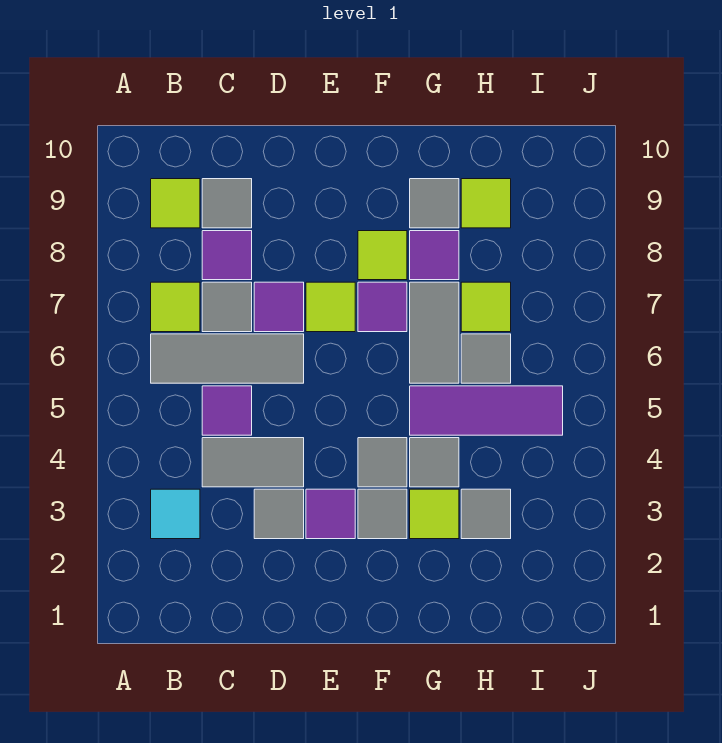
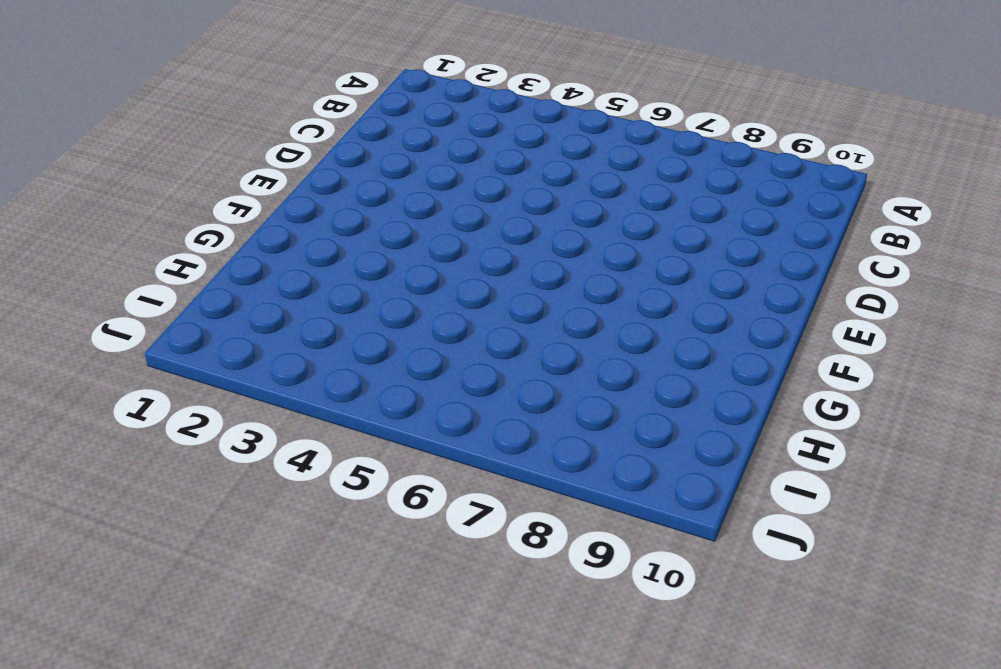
none -> cyan 1x1 tile [151,489,200,539]
none -> grey 1x3 tile [151,334,304,383]
none -> lime 1x1 tile [151,282,200,332]

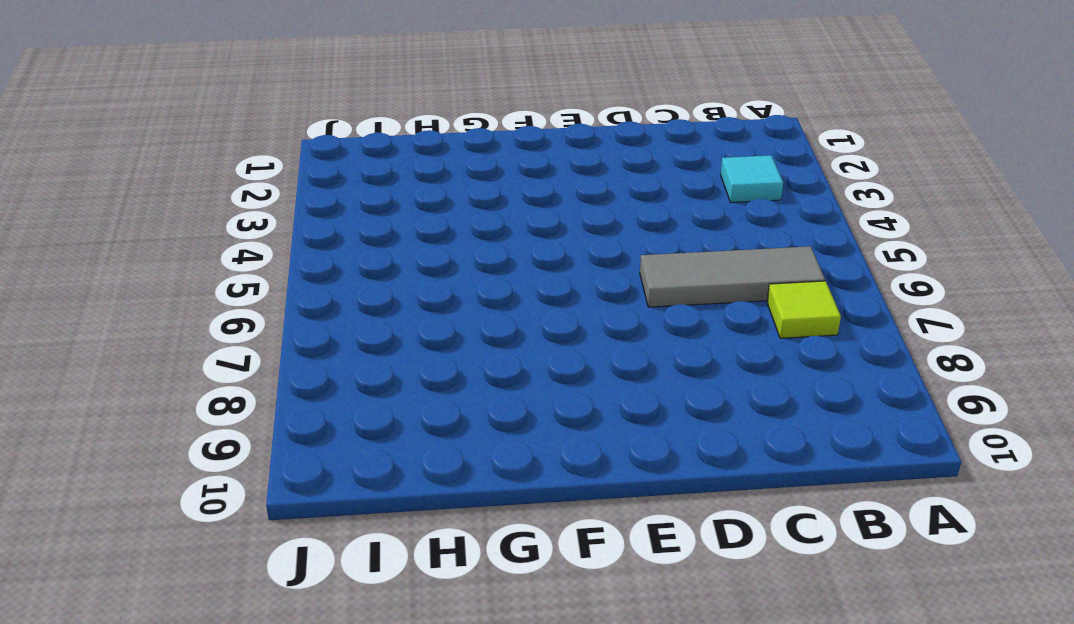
none -> lime 1x1 tile [151,179,200,228]
none -> grey 1x2 tile [202,438,304,487]
none -> purple 1x1 tile [202,386,252,435]

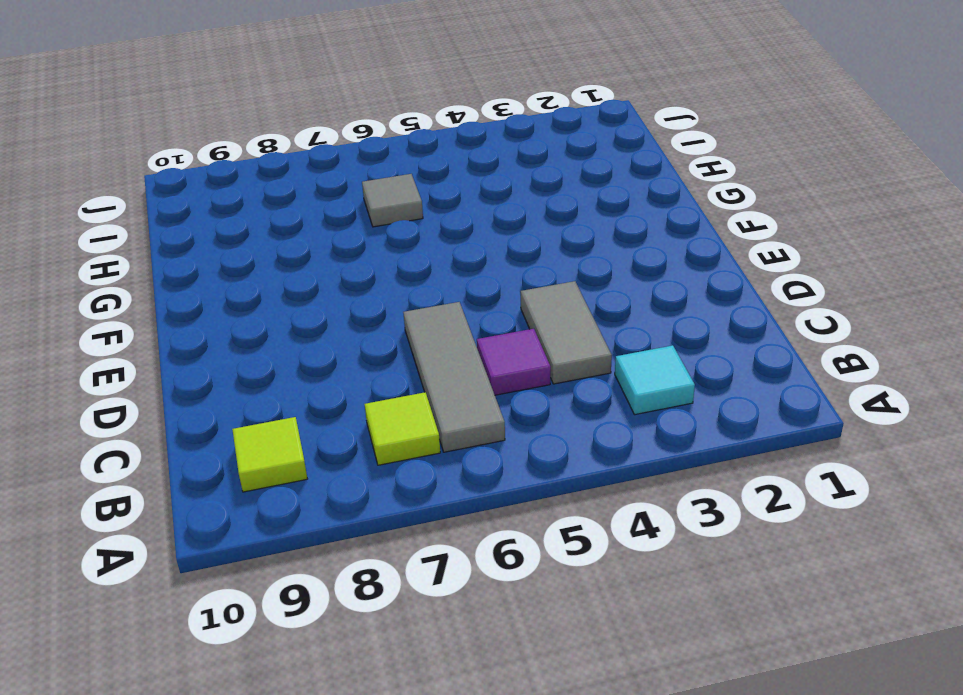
none -> grey 1x1 tile [202,282,252,332]
none -> purple 1x1 tile [202,231,252,280]
none -> grey 1x1 tile [202,179,252,228]

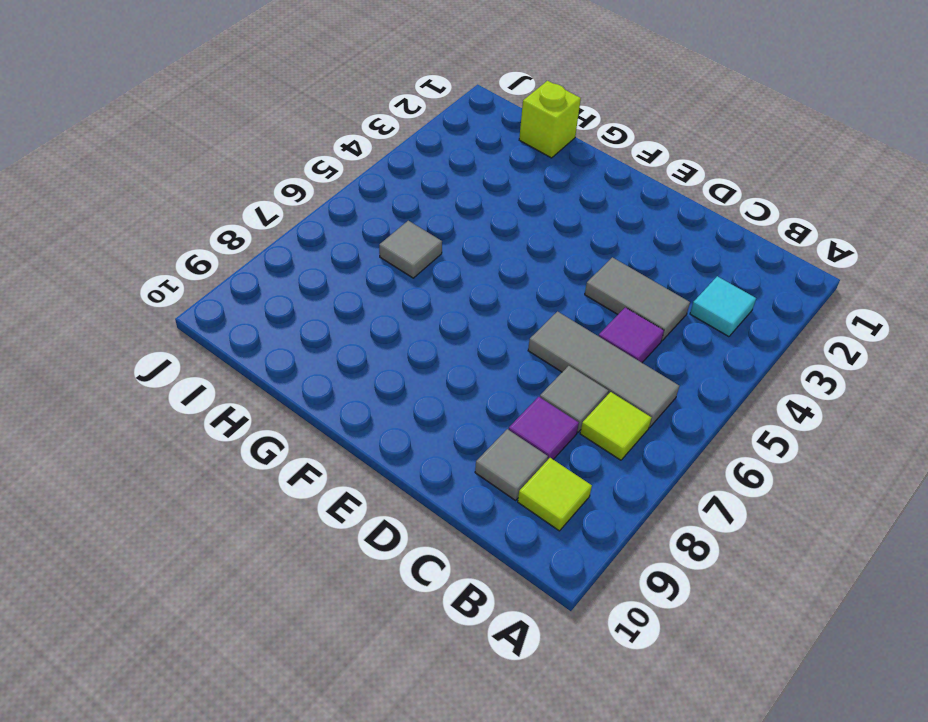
lime 1x1 brick [519,81,581,158] -> none
none -> grey 1x1 tile [254,489,304,539]
none -> purple 1x1 tile [254,282,304,332]
none -> purple 1x1 tile [306,489,355,539]

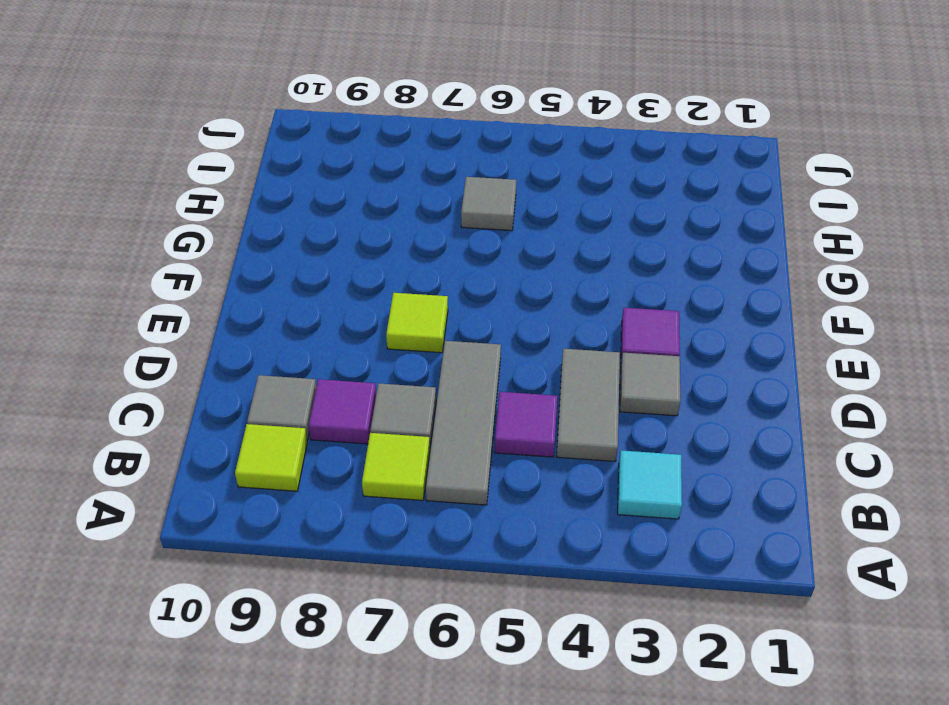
none -> purple 1x1 tile [254,282,304,332]
none -> grey 1x1 tile [358,489,407,539]
none -> grey 1x1 tile [358,438,407,487]

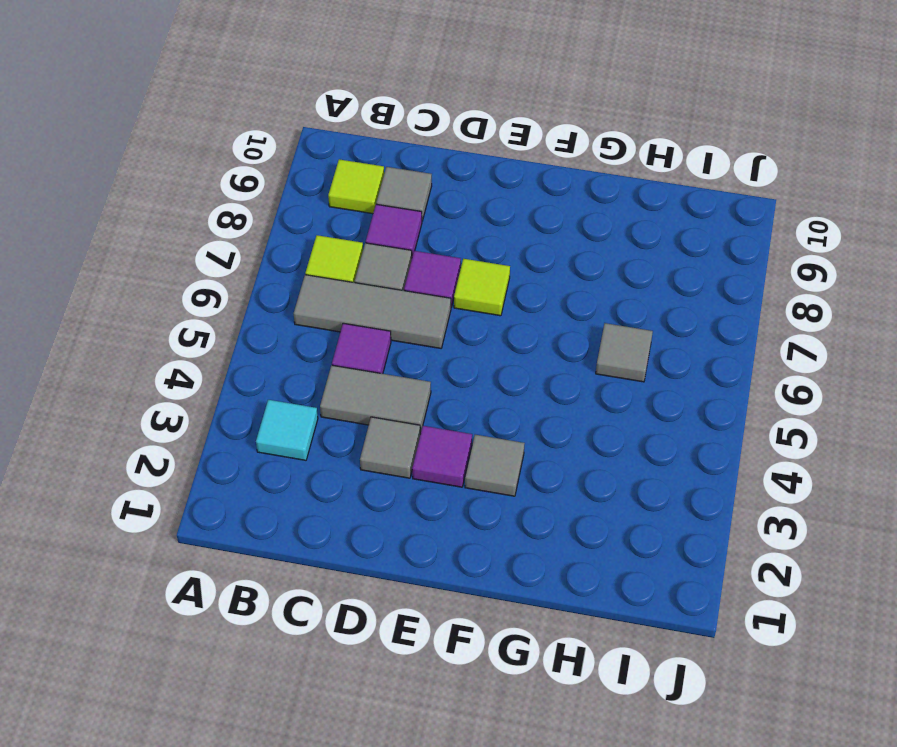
none -> grey 1x1 tile [358,438,407,487]
none -> purple 1x1 tile [358,282,407,332]
none -> lime 1x1 tile [358,231,407,280]

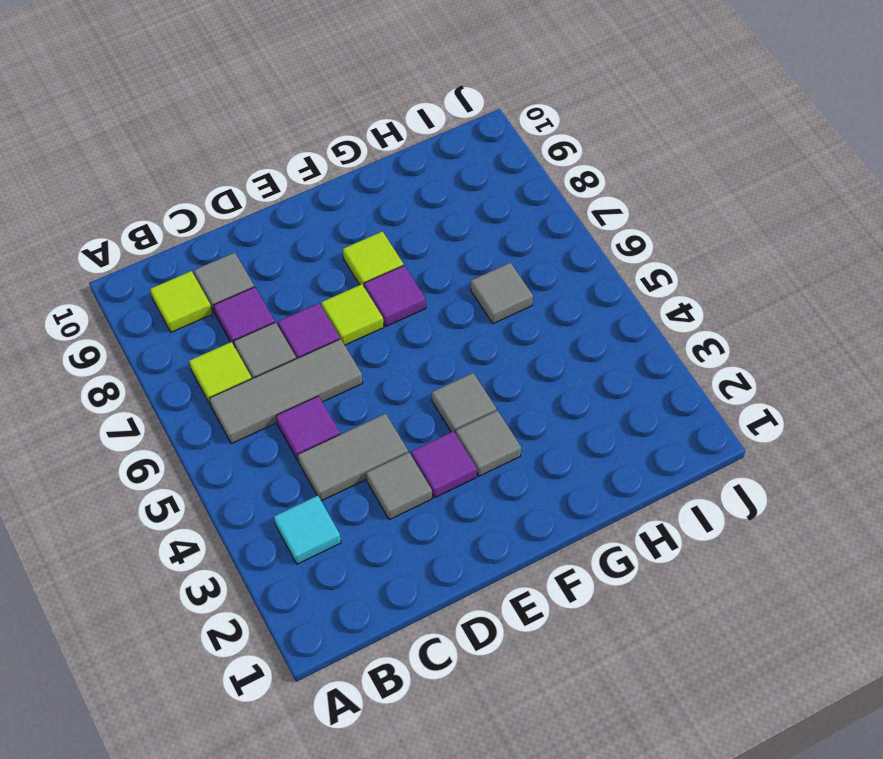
none -> lime 1x1 tile [410,489,459,539]
none -> grey 1x1 tile [410,438,459,487]
none -> purple 1x3 tile [410,386,563,435]

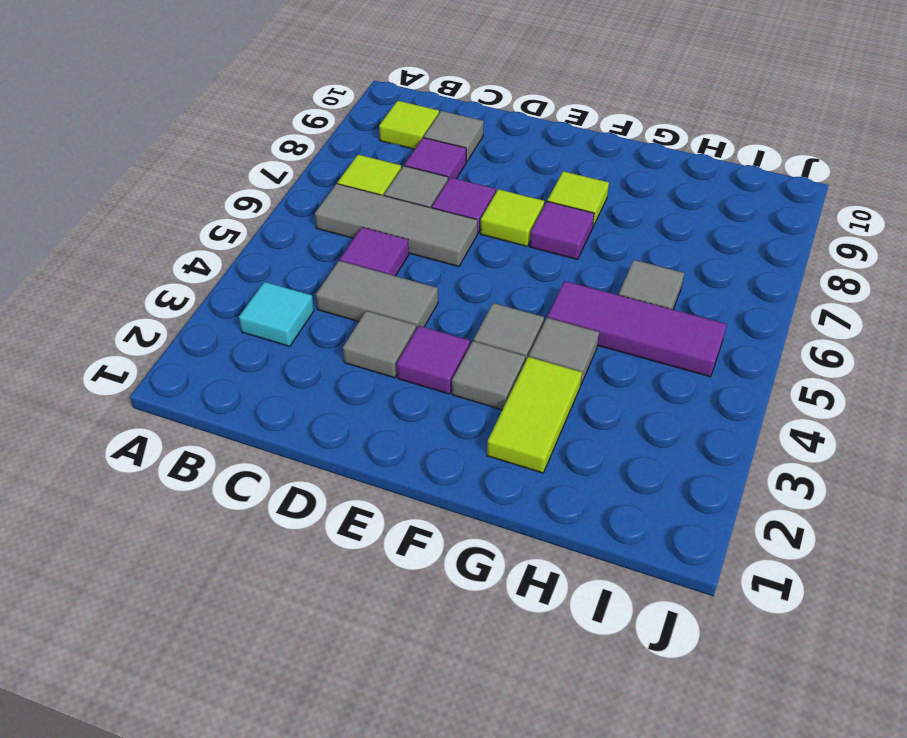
lime 1x2 tile [487,357,582,473] -> lime 1x1 tile [410,489,459,539]
none -> grey 1x2 tile [410,282,459,383]
none -> purple 1x1 tile [410,231,459,280]
none -> grey 1x1 tile [410,179,459,228]

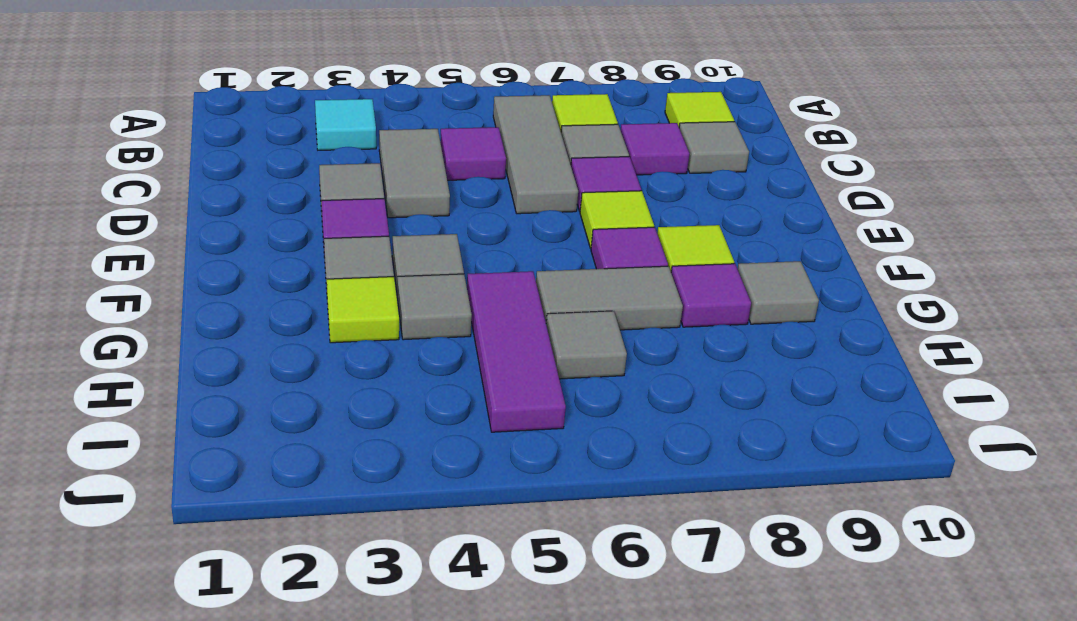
none -> grey 1x1 tile [461,489,511,539]
none -> lime 1x1 tile [461,282,511,332]
none -> lime 1x1 tile [461,179,511,228]

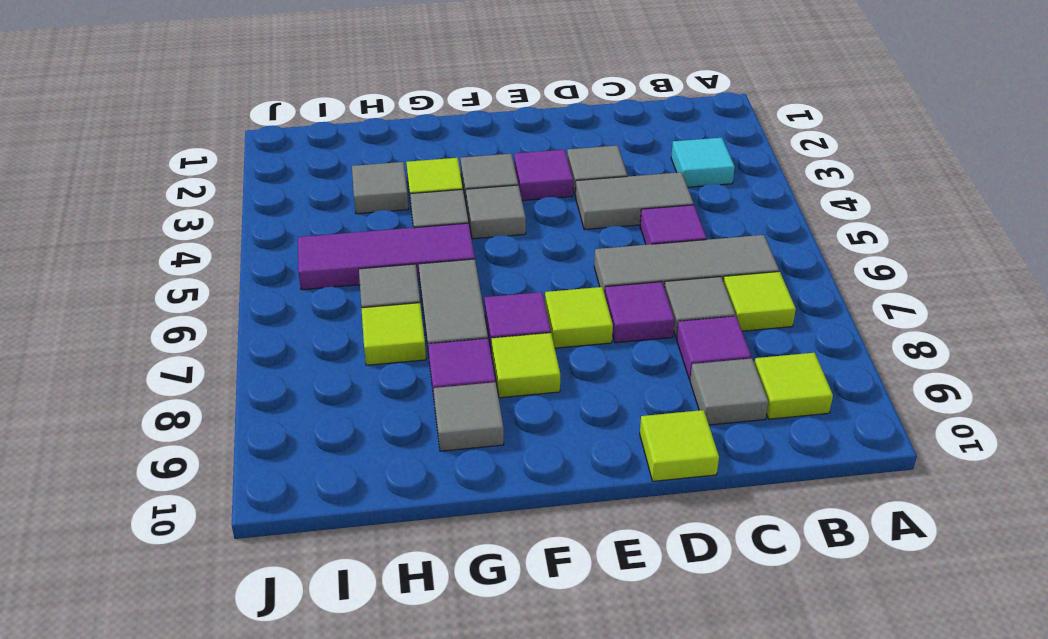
lime 1x1 tile [640,410,719,481] -> lime 1x1 tile moved to [461,179,511,228]

